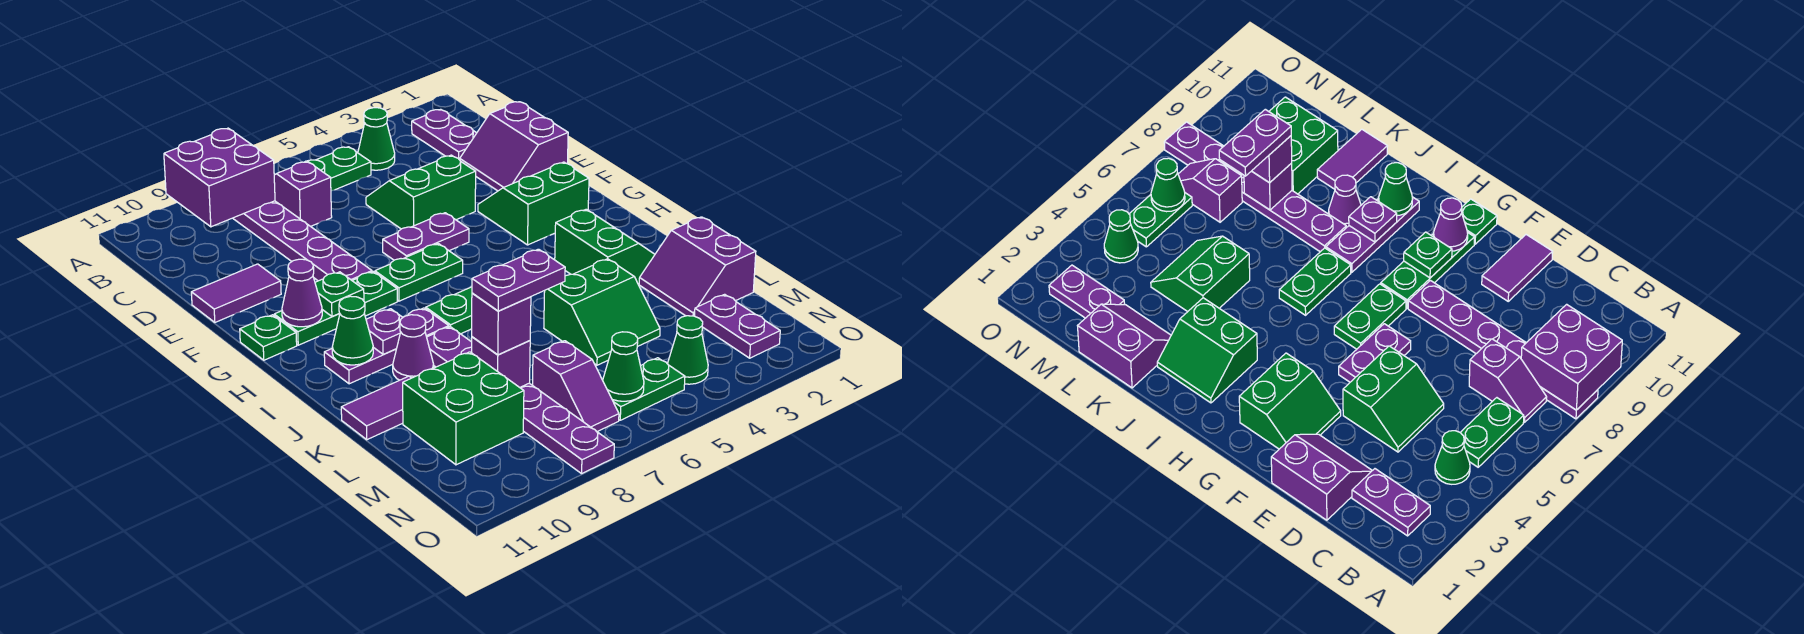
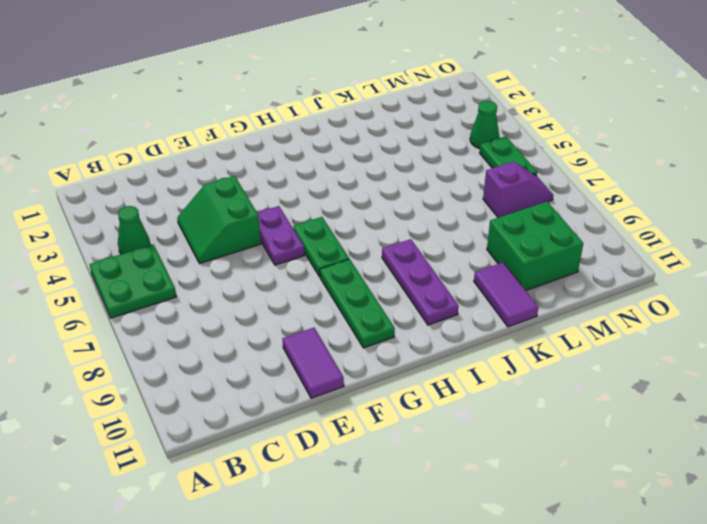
green 2x2 plate [89,245,176,318] -> green 1x2 plate [305,147,371,191]
none -> purple 1x6 plate [233,201,372,281]
none -> purple 1x2 plate [412,109,476,160]
none -> purple 1x2 slope [274,161,332,226]
none -> purple 2x2 slope [460,102,568,191]

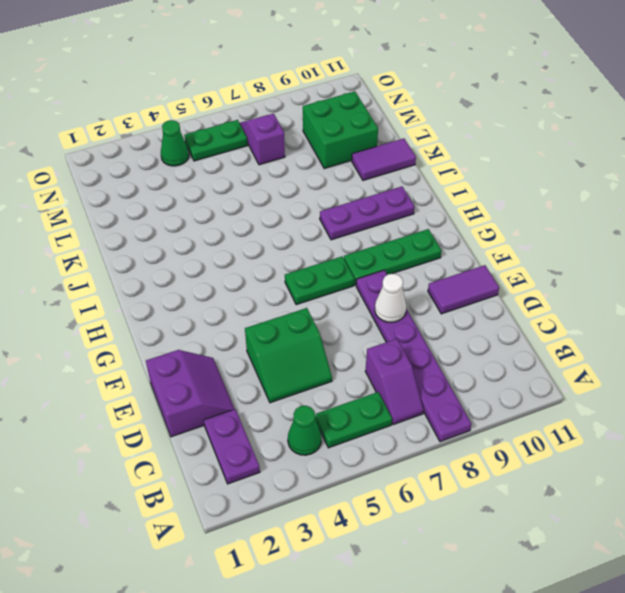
white 1x1 cone [375,274,406,322] -> none
none -> green 2x2 slope [478,162,589,245]
none -> purple 1x2 plate [383,213,469,260]
none -> green 1x1 plate [240,315,297,360]
none -> green 2x2 slope [555,209,655,284]

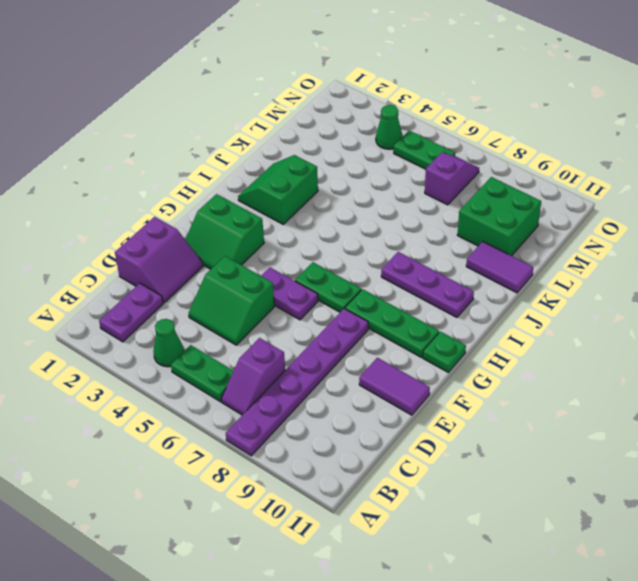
none -> green 1x2 plate [426,287,472,334]
none -> purple 1x6 plate [427,327,614,474]
none -> purple 1x1 cone [393,315,434,380]
none -> purple 2x2 slope [639,217,756,316]

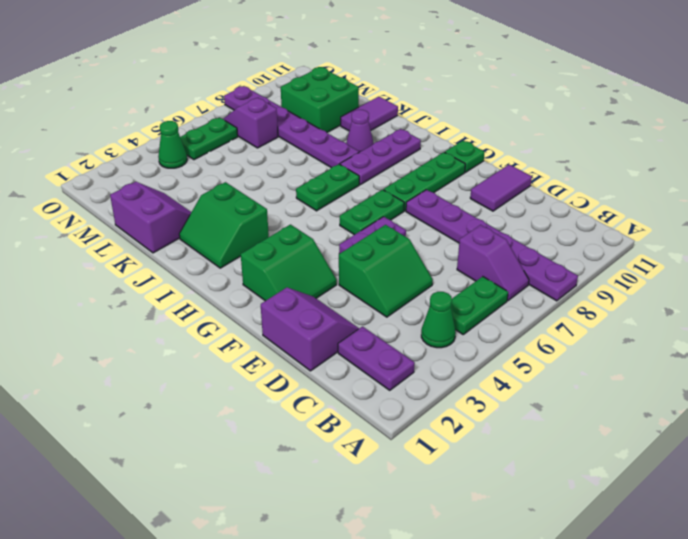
none -> green 2x2 slope [544,259,660,365]
none -> purple 1x2 plate [695,294,780,358]
none -> purple 2x2 brick [164,128,275,227]
none -> green 1x1 plate [315,272,364,317]

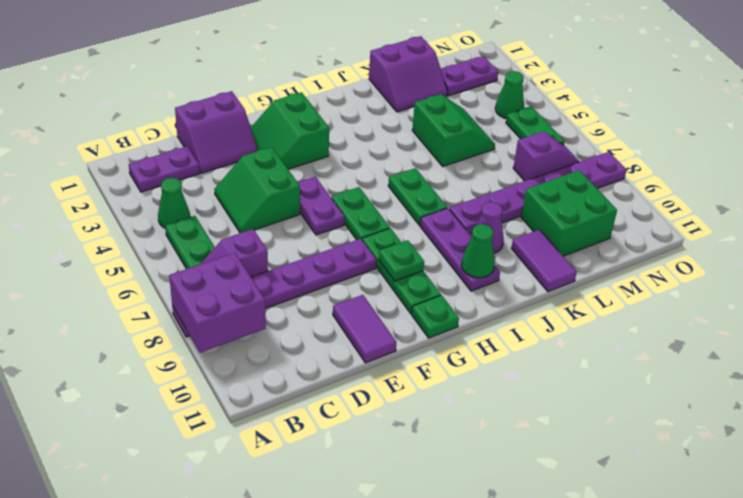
none -> green 2x2 slope [555,209,655,284]
none -> purple 1x1 cone [282,259,322,327]
none -> purple 1x1 plate [366,309,403,355]
none -> purple 1x1 brick [472,337,530,387]

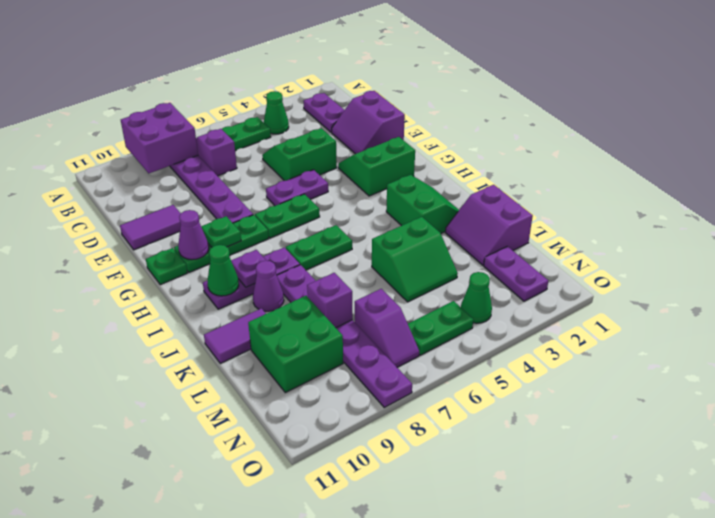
none -> green 1x1 cone [603,332,644,401]
none -> purple 1x1 brick [472,293,531,355]
none -> purple 1x2 plate [472,249,565,311]

